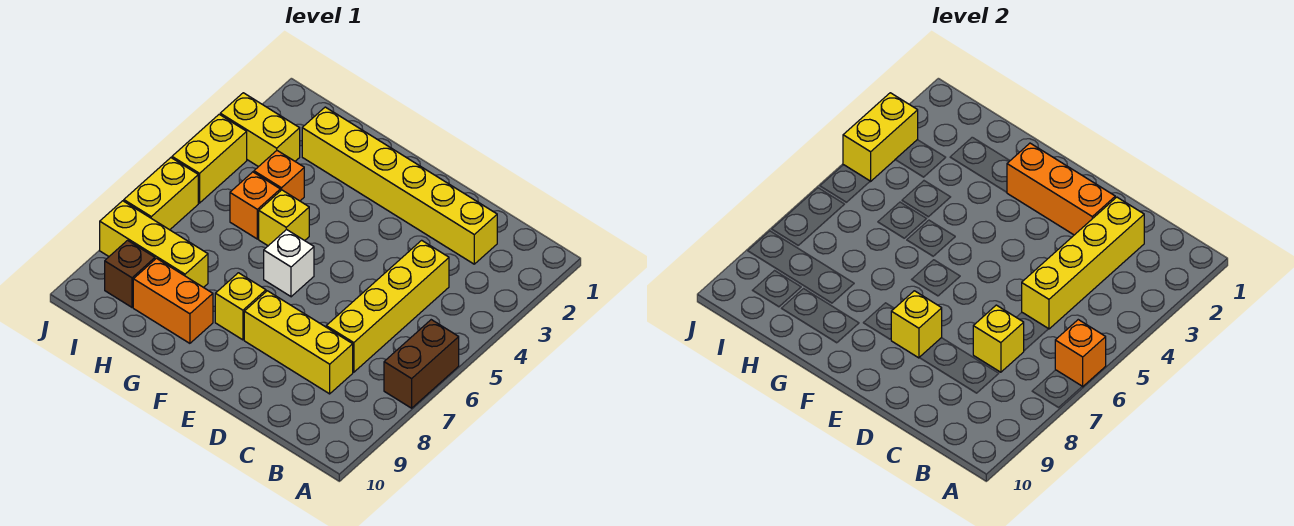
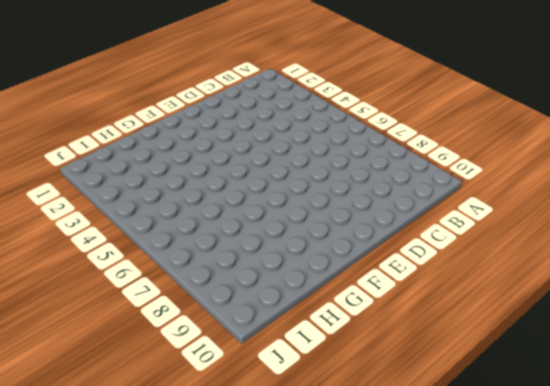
none -> brown 1x2 brick [384,320,459,408]
none -> yellow 1x6 brick [302,107,497,264]
none -> yellow 1x4 brick [326,240,449,372]

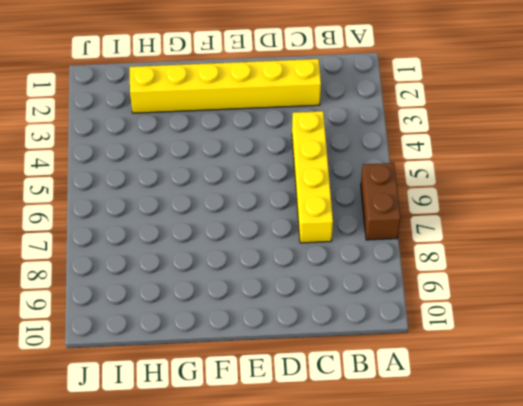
none -> yellow 1x3 brick [244,291,353,394]
none -> white 1x1 brick [264,229,314,297]
none -> yellow 1x1 brick [215,273,266,340]

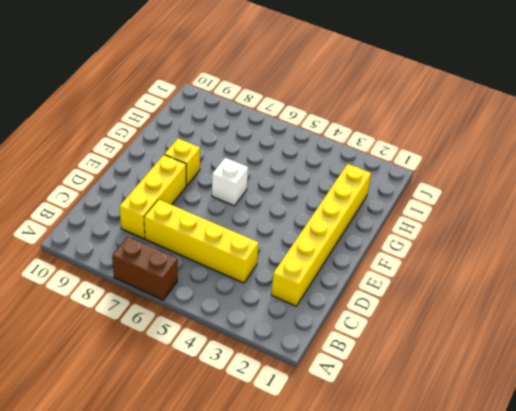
none -> yellow 1x1 brick [259,190,309,246]
none -> orange 1x2 brick [133,258,213,343]
none -> orange 1x1 brick [254,151,304,201]

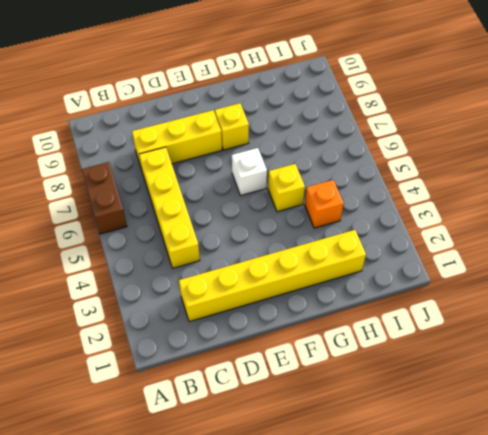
none -> orange 1x2 brick [133,258,213,343]
none -> orange 1x1 brick [230,172,280,239]
none -> yellow 1x3 brick [100,201,208,288]

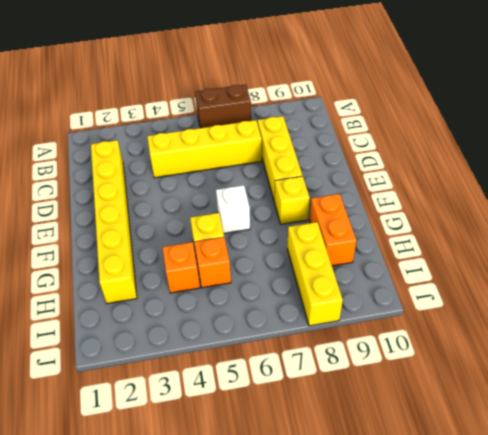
none -> yellow 1x2 brick [220,93,300,167]
none -> brown 1x1 brick [105,240,155,307]
none -> yellow 1x2 brick [172,114,247,203]

